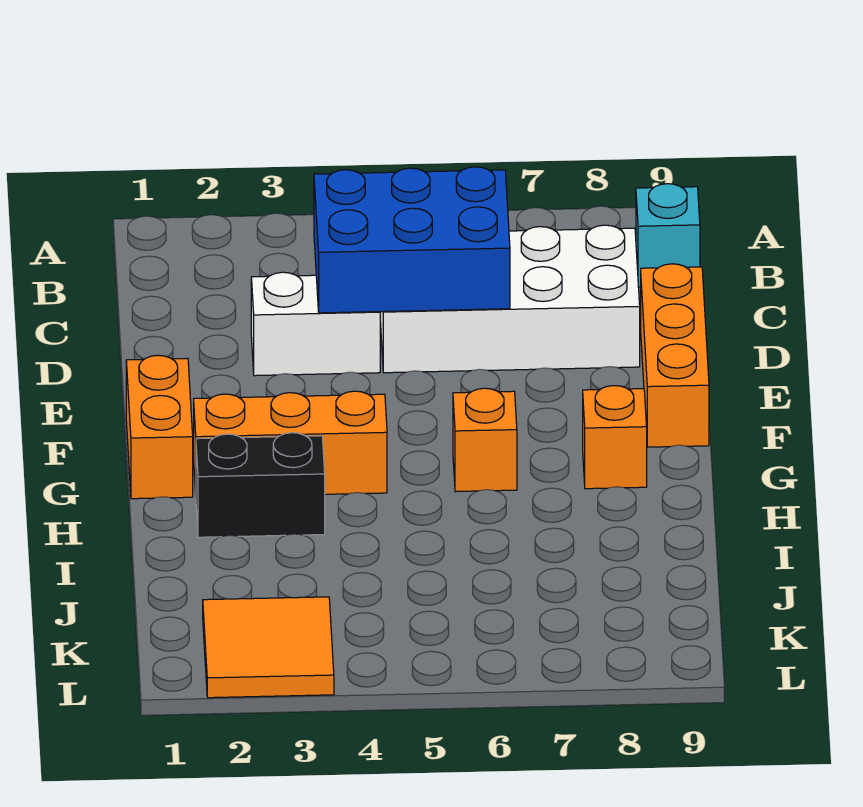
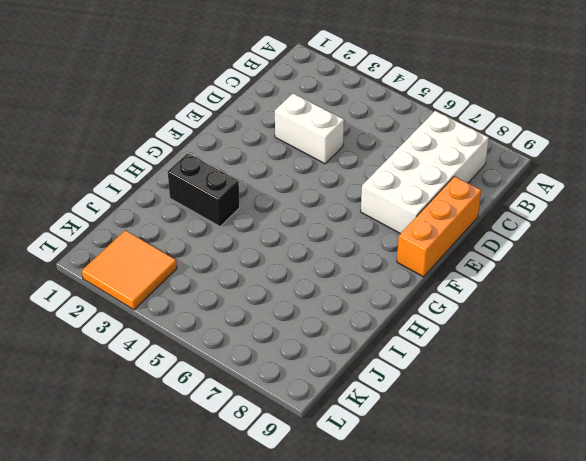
white 2x4 brick [361,111,489,234] -> white 2x4 brick turned to [380,225,640,373]
none -> cyan 1x1 brick [636,184,700,287]
none -> orange 1x2 brick [126,355,193,499]

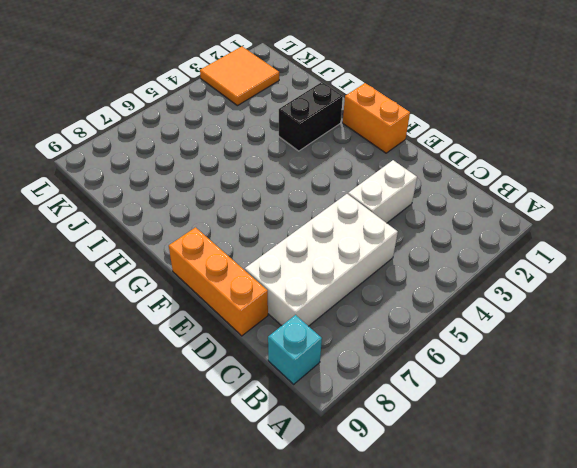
none -> orange 1x3 brick [194,391,387,494]
none -> orange 1x1 brick [453,388,517,492]

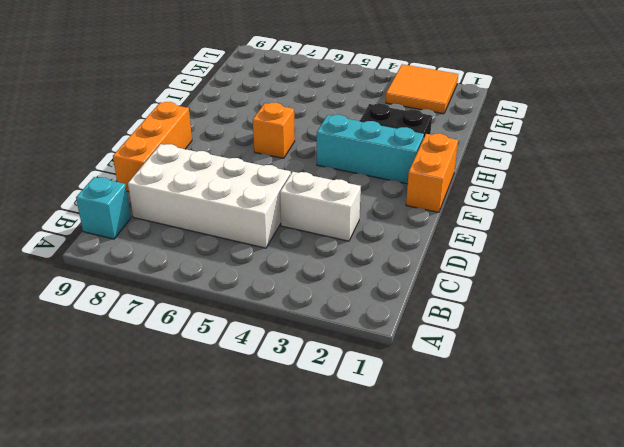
cyan 1x3 brick [317,115,424,184] -> orange 1x3 brick [194,391,387,494]
none -> orange 1x1 brick [583,386,647,489]
none -> blue 2x3 brick [314,167,510,313]

